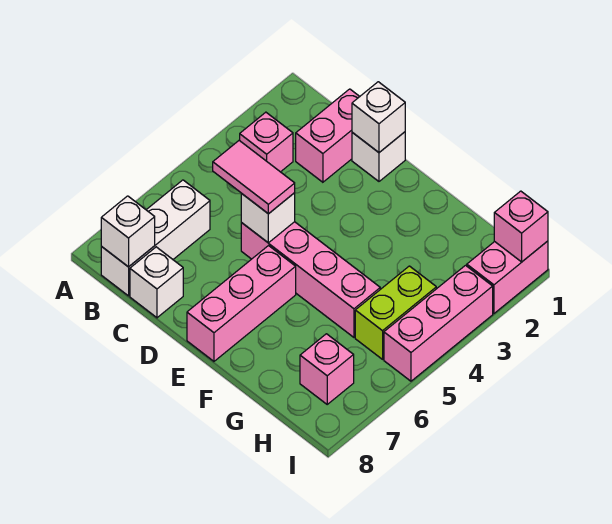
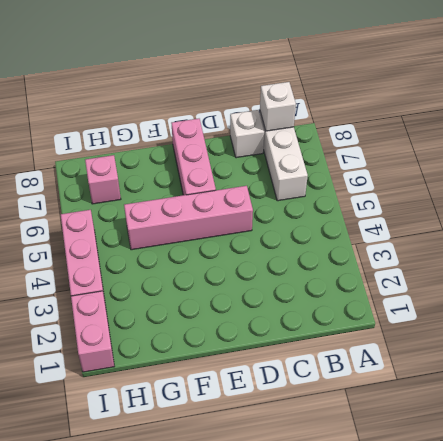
none -> pink 1x1 brick [240,112,293,172]
none -> pink 1x2 brick [296,89,360,182]
none -> white 1x1 brick [352,132,405,181]

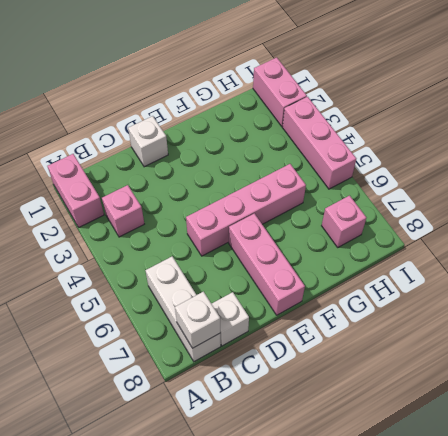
pink 1x2 brick [47,154,104,227] -> pink 1x2 brick moved to [296,89,360,182]
none -> lime 1x2 brick [355,266,436,359]
none -> white 1x1 brick [352,82,405,152]
none -> white 1x1 brick [241,193,295,243]

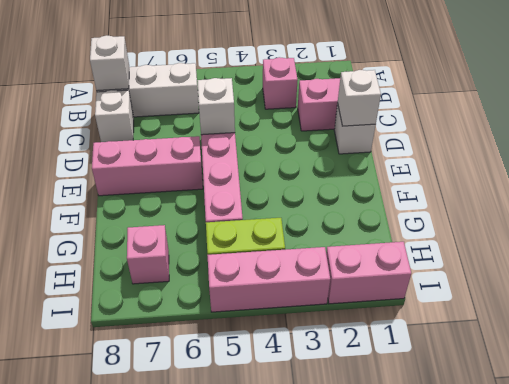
none -> pink 1x1 brick [494,191,548,262]
none -> pink 1x2 tile [213,140,295,214]

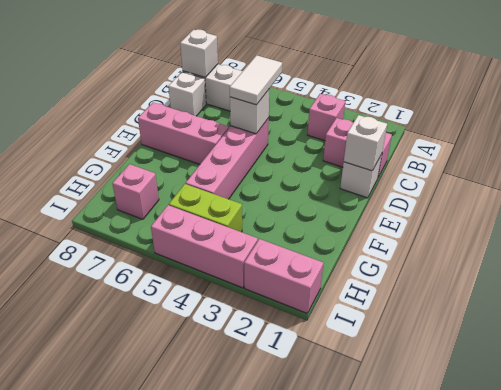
white 1x2 tile [230,55,282,105] -> pink 1x2 tile [213,140,295,214]
none -> pink 1x1 brick [494,191,548,262]

